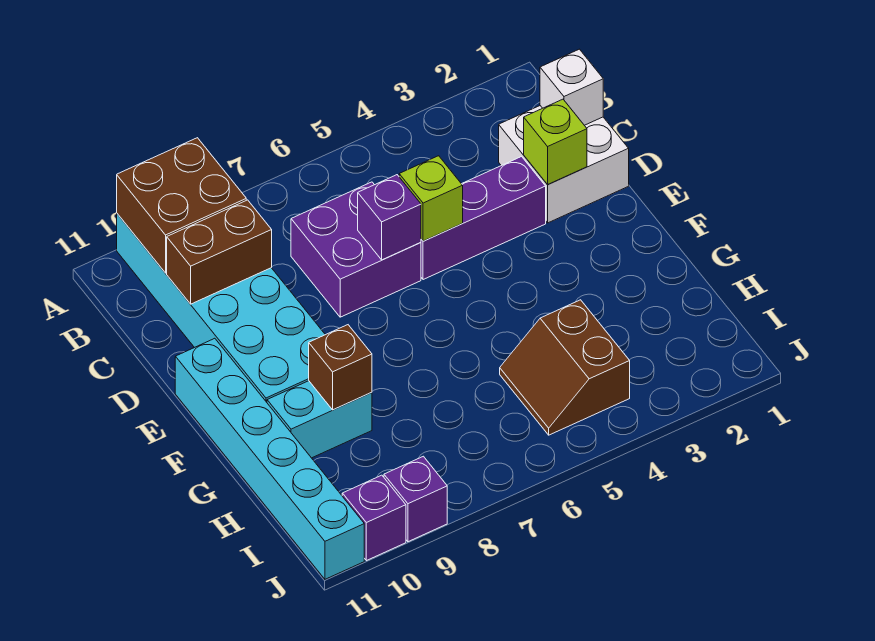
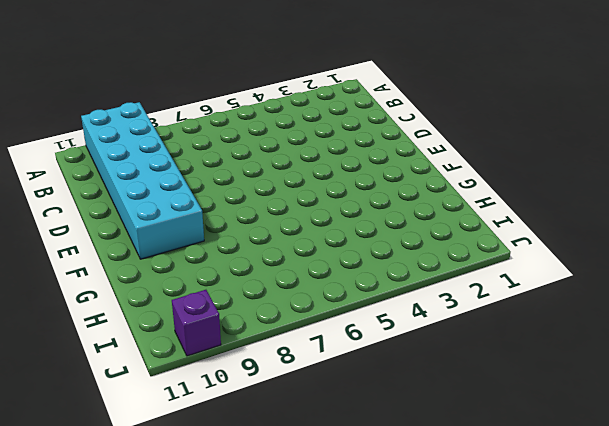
none -> white 2x2 brick [499,106,629,223]
none -> purple 2x2 brick [291,182,421,317]
none -> purple 1x3 brick [421,157,546,280]

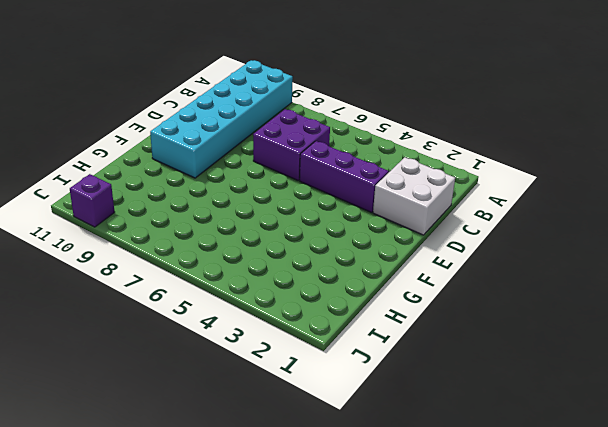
none -> cyan 1x6 brick [175,338,364,579]
none -> cyan 1x2 brick [267,381,372,458]
none -> brown 2x2 slope [500,300,630,435]

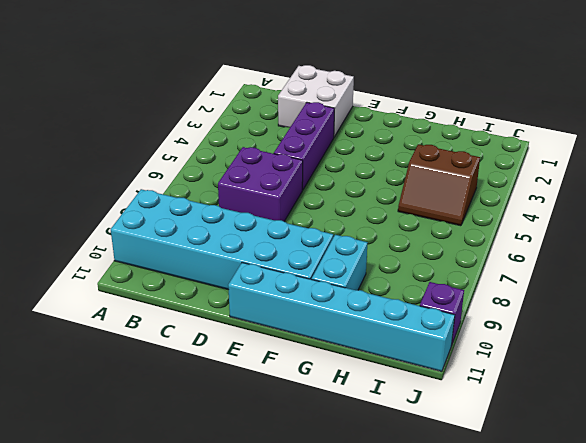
none -> purple 1x1 brick [384,456,447,542]
none -> brown 2x2 brick [117,138,246,273]
none -> white 1x1 brick [540,49,603,125]

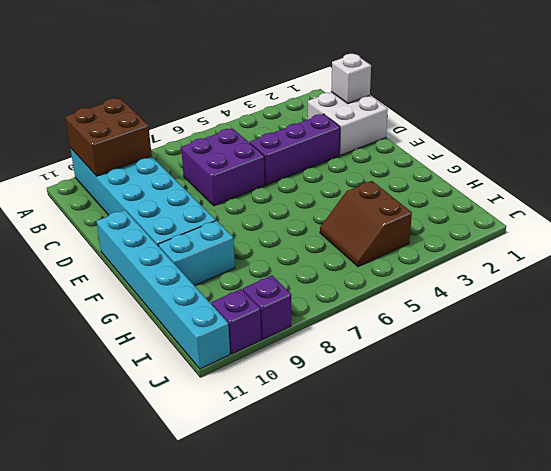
none -> brown 1x2 brick [167,200,272,304]
none -> lime 1x1 brick [524,99,587,185]
none -> lime 1x1 brick [399,156,463,241]

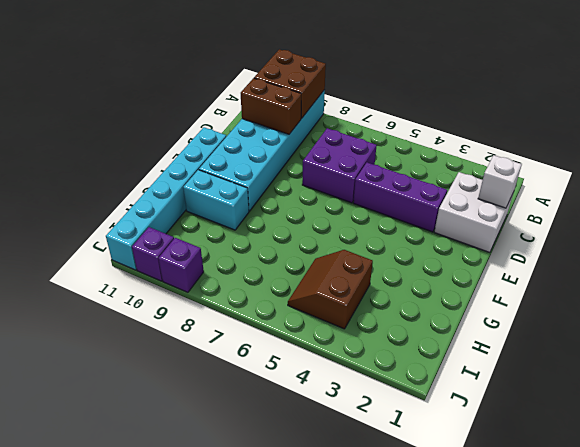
none -> lime 1x1 brick [524,99,587,185]
none -> lime 1x1 brick [399,156,463,241]
none -> purple 1x1 brick [358,175,421,260]

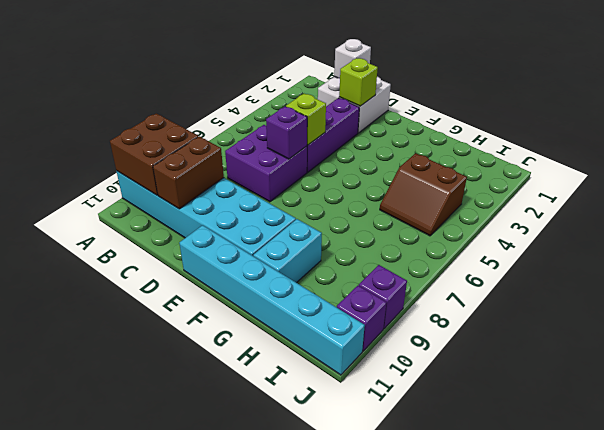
none -> brown 1x1 brick [309,325,372,410]

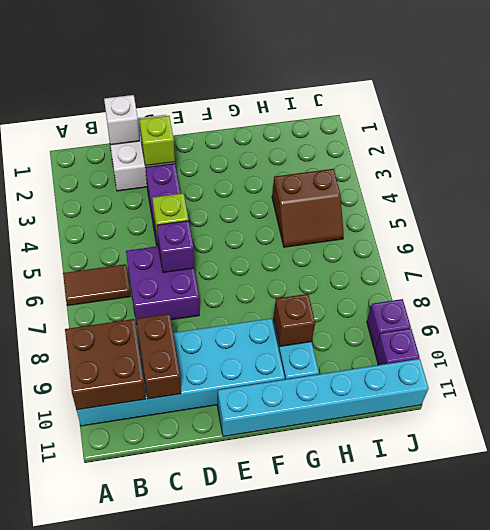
brown 1x2 tile [63,264,130,306] -> none

